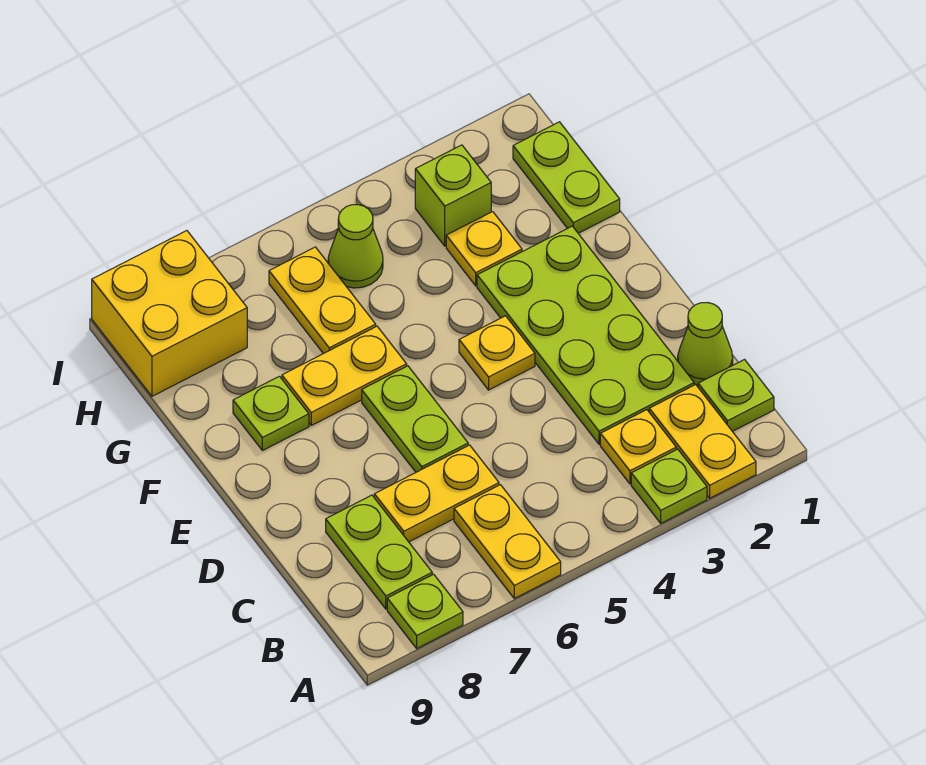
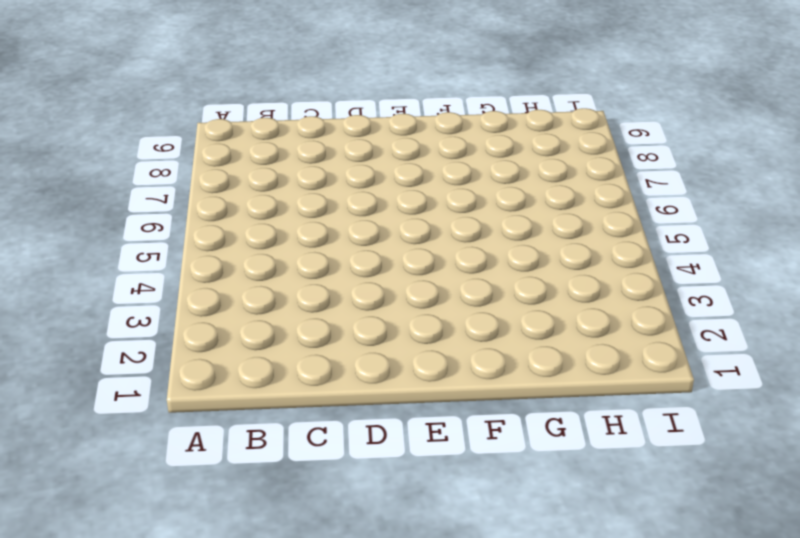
none -> yellow 1x2 plate [649,385,756,498]
none -> lime 1x1 plate [631,449,707,523]
none -> yellow 1x2 plate [454,485,561,598]

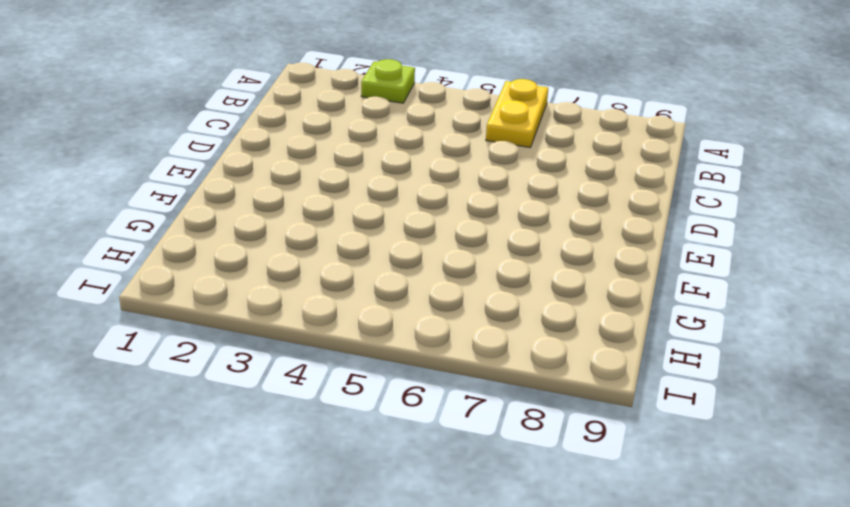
none -> yellow 1x2 plate [649,385,756,498]
none -> lime 1x1 plate [387,574,463,648]
none -> lime 1x1 plate [698,360,774,431]

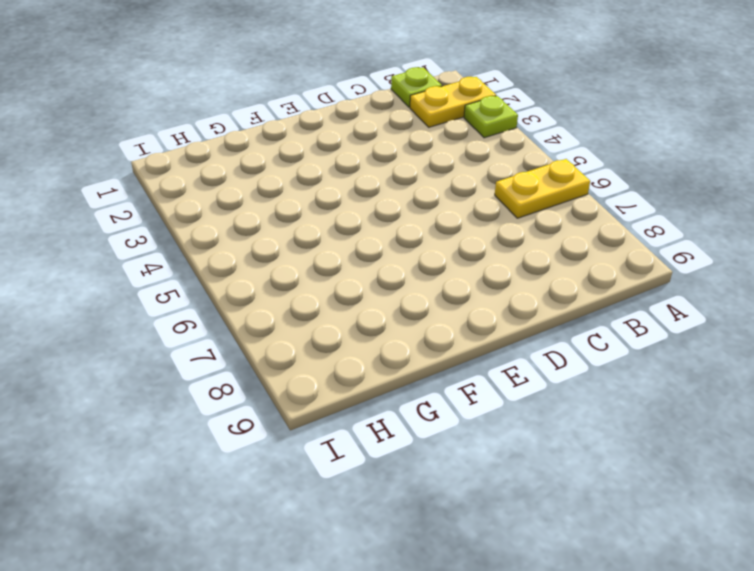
none -> lime 1x1 plate [387,574,463,648]
none -> yellow 1x1 plate [600,410,676,484]
none -> lime 1x2 plate [326,495,432,609]

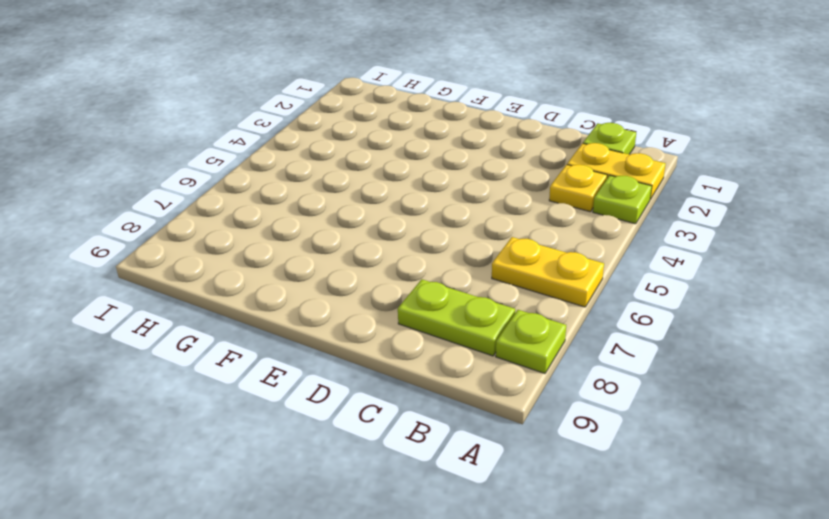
none -> lime 1x1 cone [678,303,733,385]
none -> lime 2x4 plate [477,226,694,444]
none -> yellow 1x2 plate [374,445,499,542]

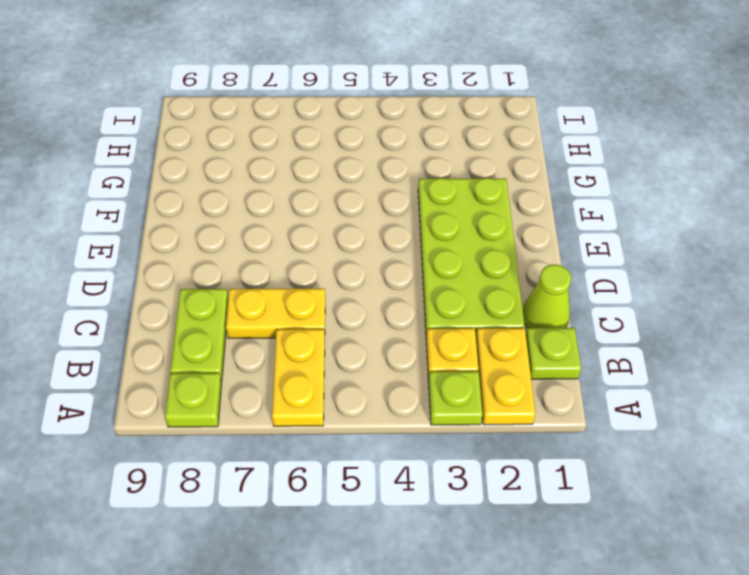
none -> lime 1x2 plate [362,366,468,472]
none -> yellow 1x1 plate [459,316,535,390]
none -> yellow 1x2 plate [282,326,407,425]

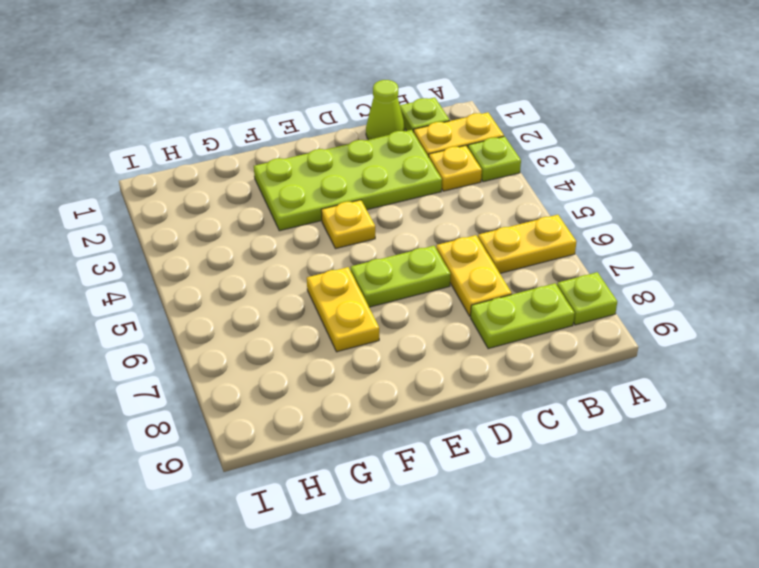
none -> lime 1x1 plate [233,376,309,451]
none -> lime 1x2 plate [513,122,620,233]
none -> yellow 1x1 plate [446,212,522,286]

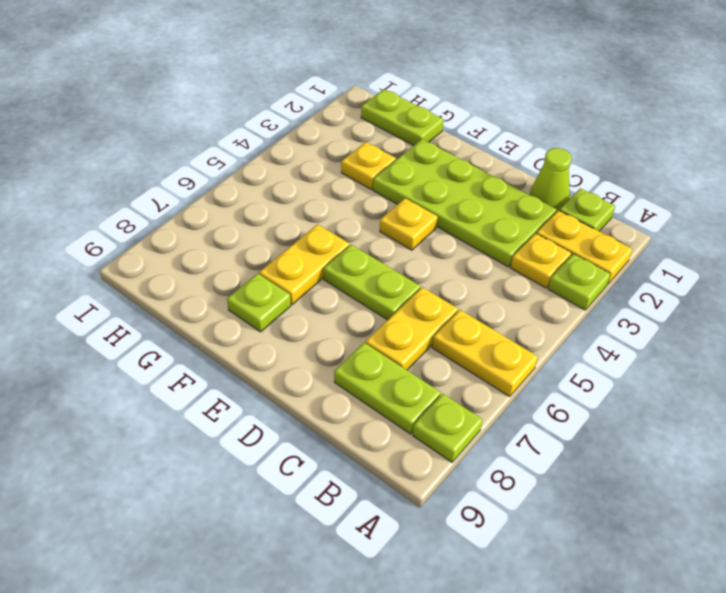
none -> yellow 1x2 plate [269,247,376,354]
none -> lime 1x1 brick [415,145,491,246]
none -> lime 1x1 cone [328,205,383,288]

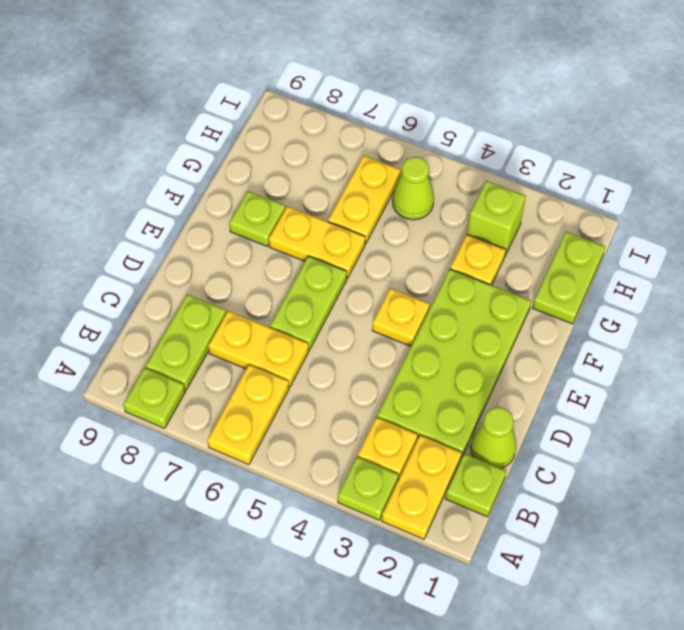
none -> yellow 2x2 brick [92,231,247,396]

